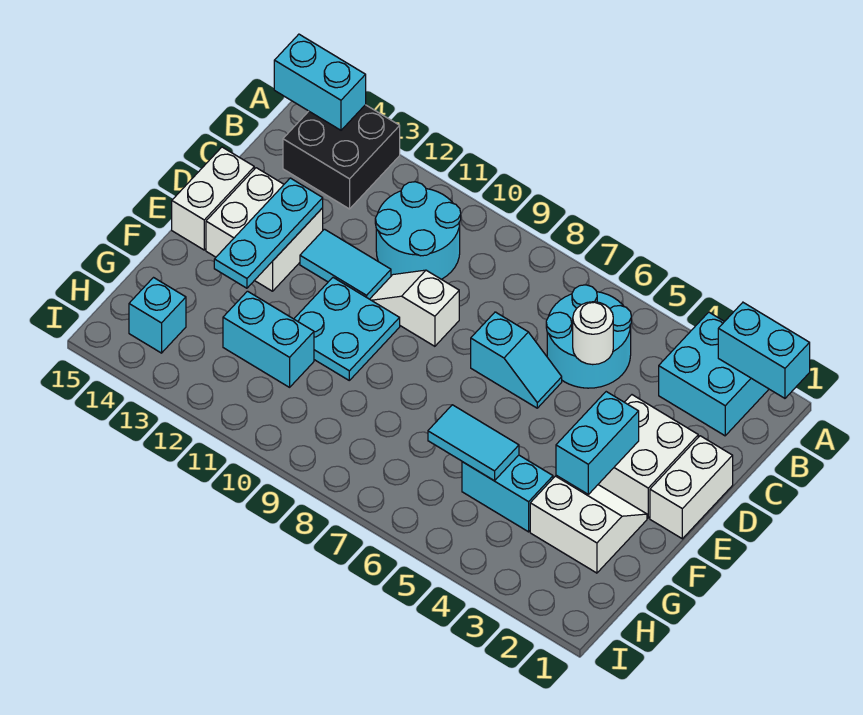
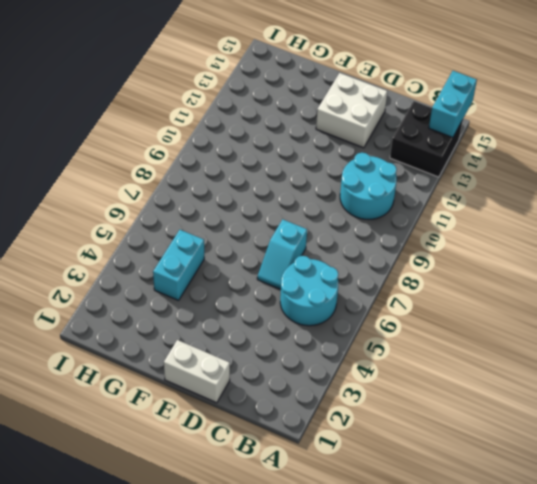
none -> cyan 2x2 brick [659,312,769,436]
none -> white 2x2 brick [598,395,698,518]
none -> white 1x2 slope [370,270,459,346]

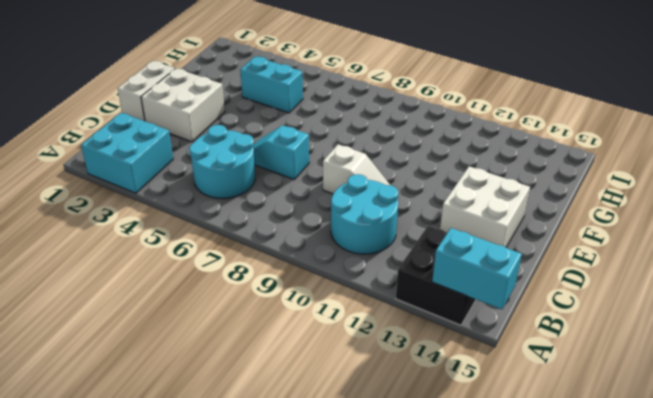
none -> cyan 1x2 tile [300,229,391,299]
none -> white 1x2 brick [172,147,254,250]
none -> cyan 2x2 plate [294,278,400,380]

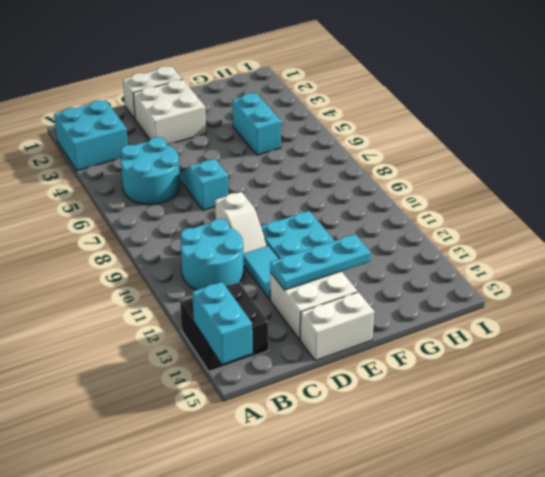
none -> white 2x2 slope [530,476,647,573]
none -> cyan 1x2 brick [223,291,314,387]
none -> cyan 1x1 brick [129,278,186,353]

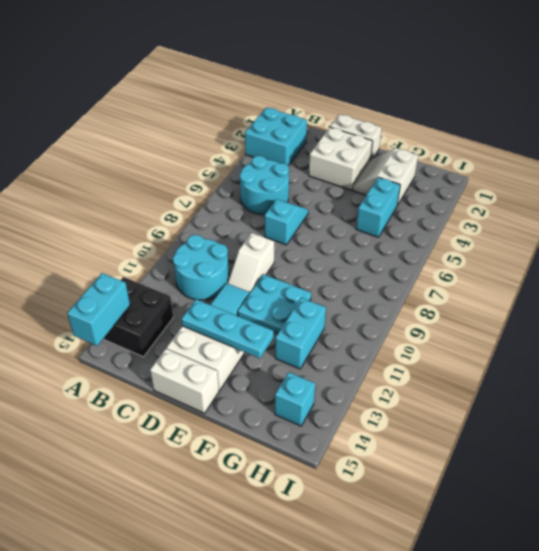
none -> cyan 1x2 brick [718,303,810,398]
none -> white 1x1 round brick [573,302,613,365]
none -> cyan 1x2 brick [556,392,639,494]

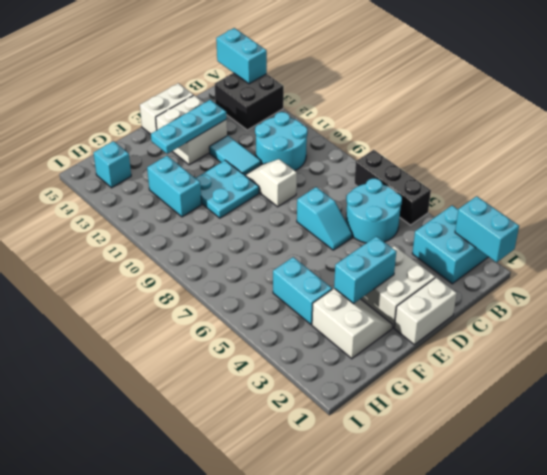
black 1x3 brick [354,150,431,225] -> none
none -> white 1x1 round brick [573,302,613,365]
none -> cyan 1x2 tile [428,405,519,481]

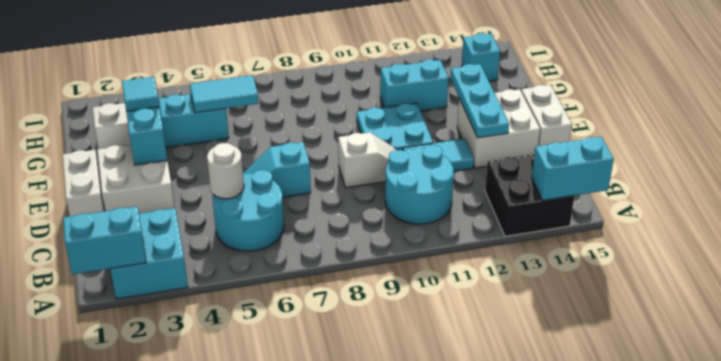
cyan 1x1 tile [122,77,160,111] -> none

